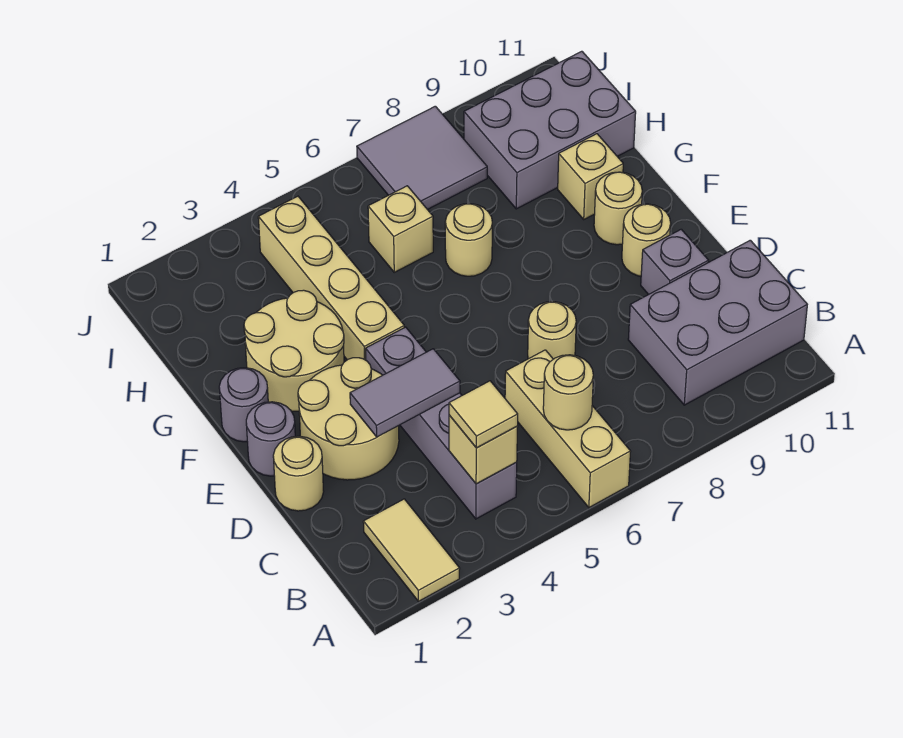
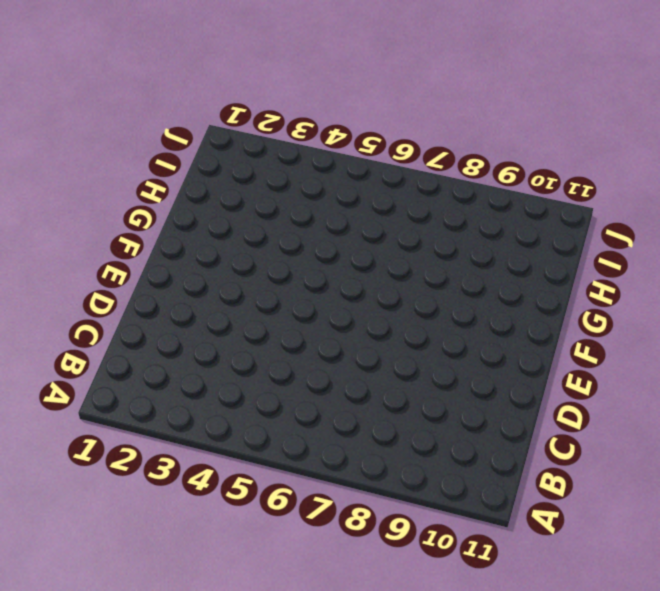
none -> tan 1x2 tile [363,499,460,601]
none -> tan 1x3 brick [505,350,631,507]
none -> grey 1x4 brick [366,327,517,519]

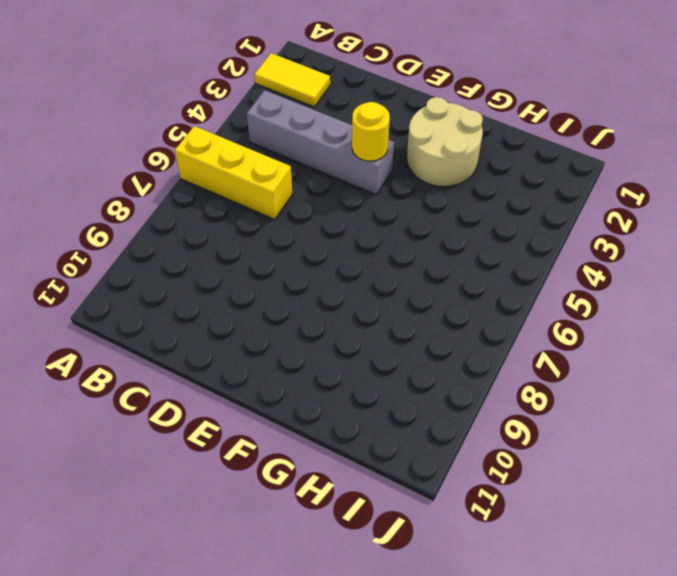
yellow 1x2 tile [254,53,330,107] -> tan 1x2 tile [363,499,460,601]
yellow 1x3 brick [175,126,292,219] -> tan 1x3 brick [505,350,631,507]
yellow 1x1 round brick [352,102,390,161] -> none
none -> grey 2x3 brick [628,240,807,405]
none -> tan 1x1 round brick [273,436,324,511]
none -> tan 2x2 round brick [298,358,399,480]

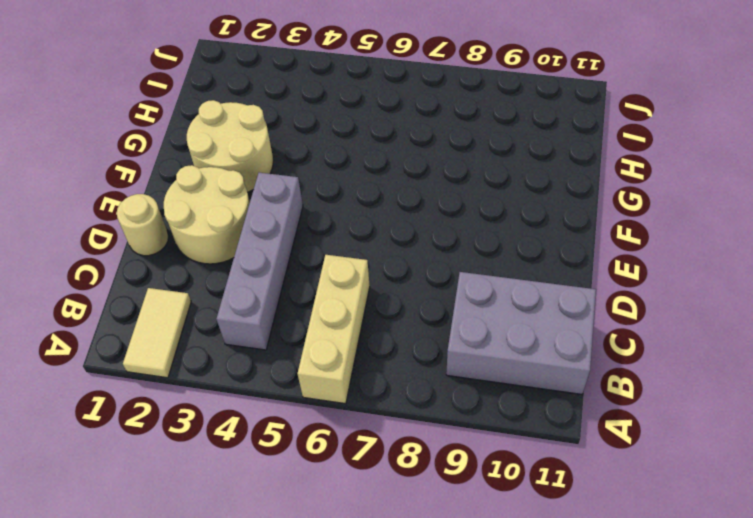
none -> tan 1x1 round brick [528,302,576,359]
none -> grey 1x1 brick [641,229,709,295]
none -> grey 1x1 round brick [246,402,295,476]

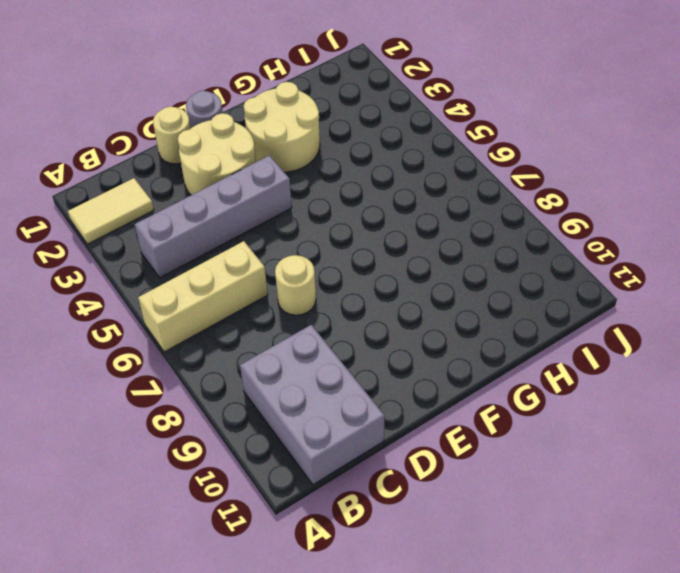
none -> grey 1x1 brick [641,229,709,295]
none -> tan 1x1 round brick [622,204,671,276]
none -> grey 1x1 round brick [219,368,268,442]

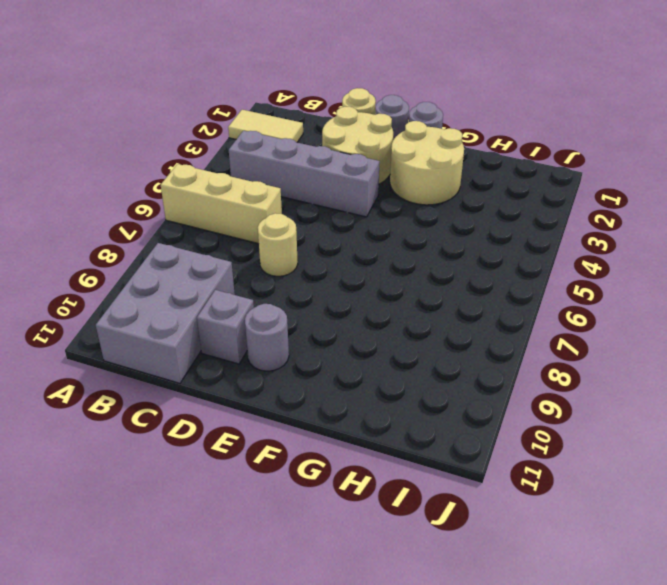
grey 1x1 round brick [245,304,289,371] -> tan 1x1 round brick [622,204,671,276]
none -> tan 1x4 brick [258,196,404,360]
none -> tan 1x1 round brick [594,172,642,245]
none -> tan 1x1 round brick [445,204,492,276]

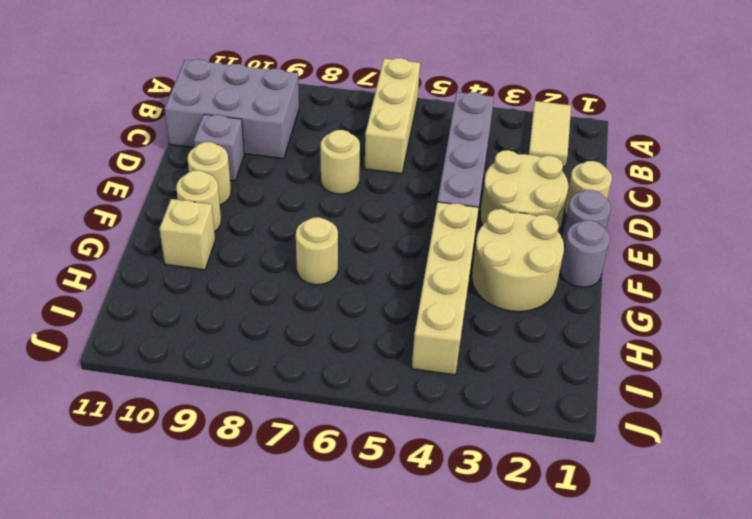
none -> tan 1x1 brick [368,186,433,272]
none -> grey 2x3 brick [464,51,636,209]
none -> grey 2x2 tile [357,106,487,210]

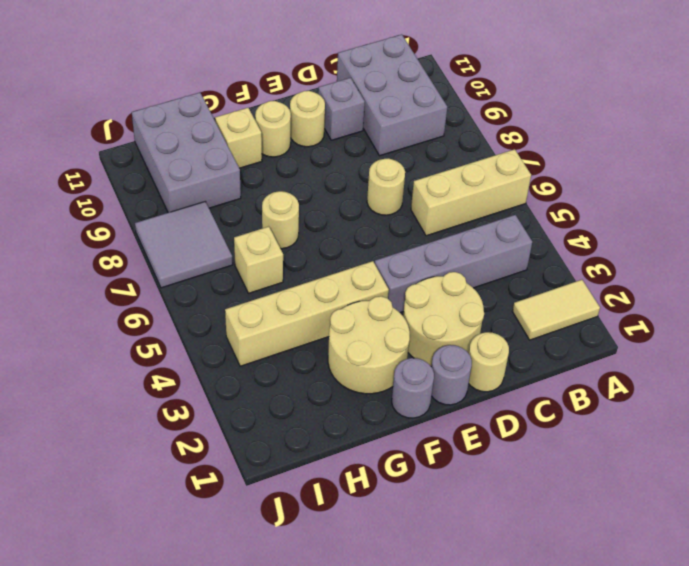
none -> tan 1x1 brick [449,415,518,484]
none -> tan 1x1 round brick [543,355,593,430]
none -> grey 1x2 tile [350,349,460,437]

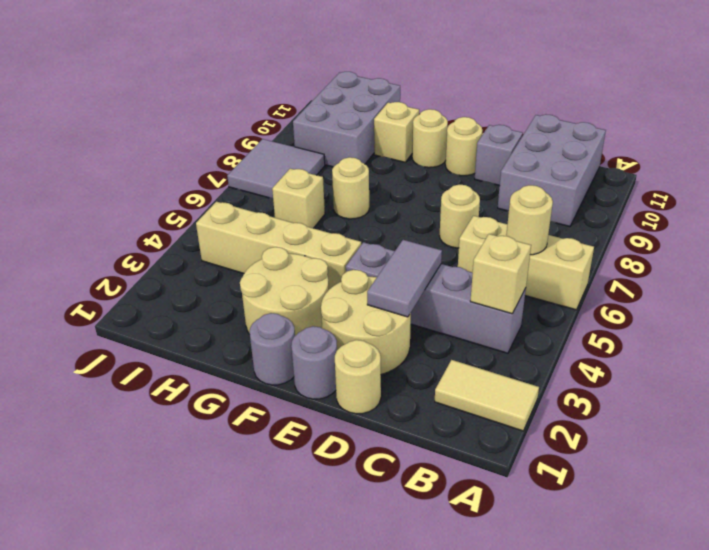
none -> tan 1x1 tile [449,381,518,448]

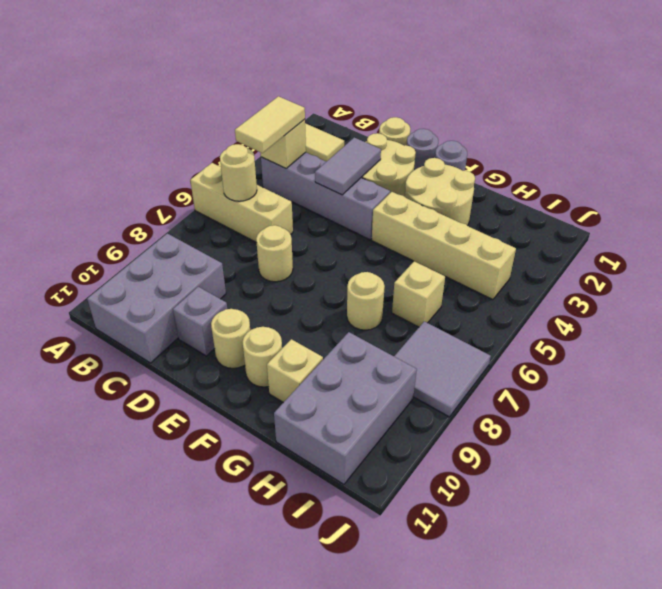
tan 1x2 tile [235,96,305,153] -> tan 1x1 tile [449,381,518,448]

